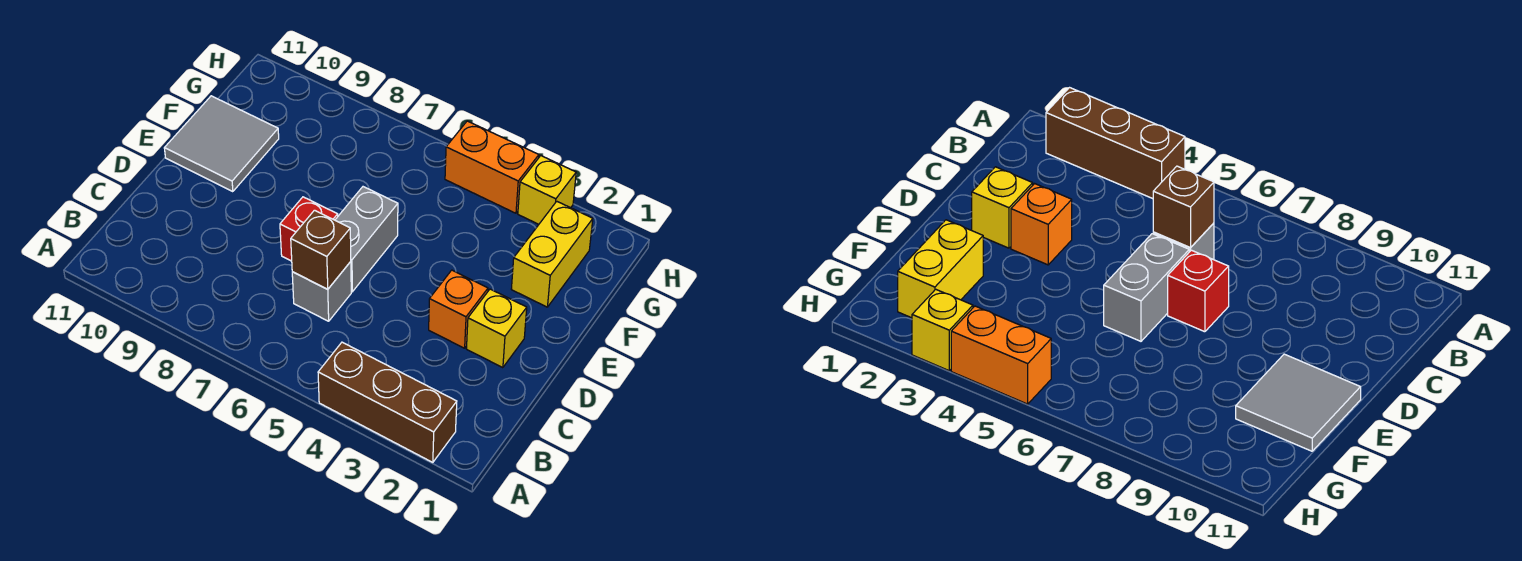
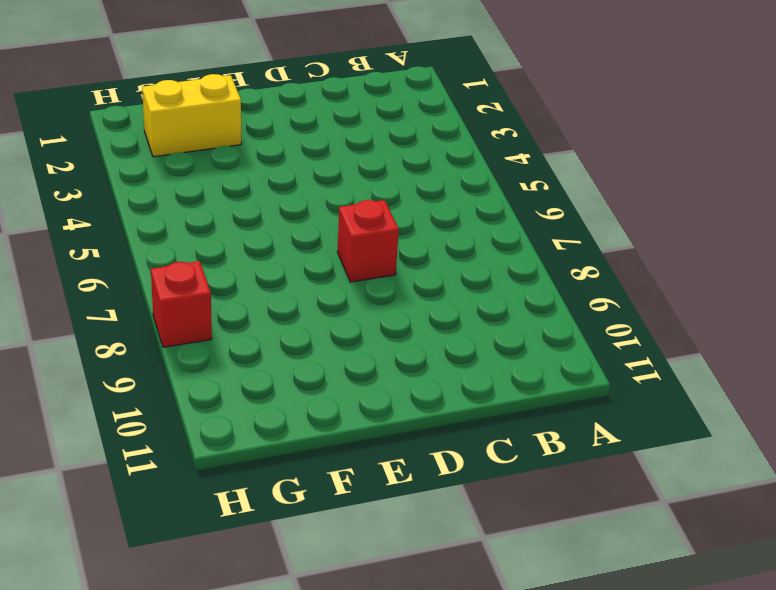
red 1x1 brick [151,261,212,347] -> none
none -> brown 1x3 brick [318,342,457,462]
none -> grey 1x1 brick [292,262,351,321]

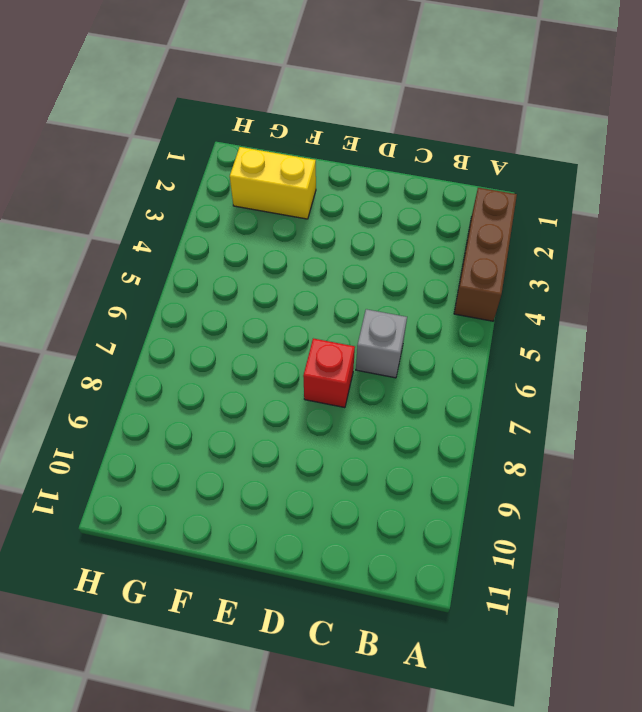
none -> yellow 1x1 brick [466,289,527,368]
none -> orange 1x1 brick [429,270,488,348]

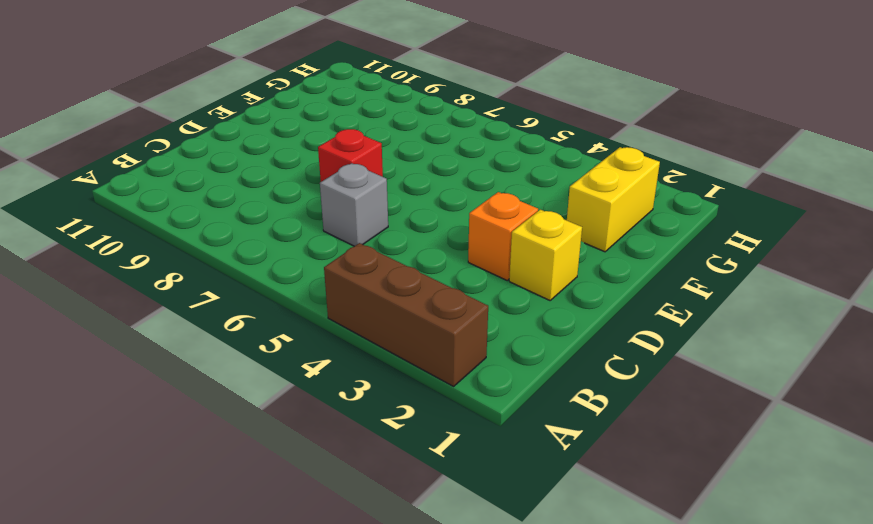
none -> grey 1x2 brick [335,187,398,292]
none -> grey 2x2 tile [164,96,279,192]

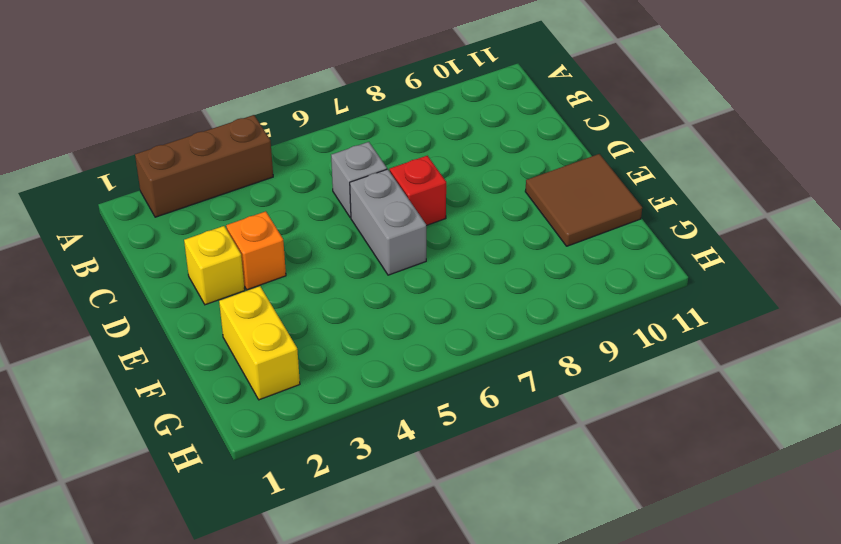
brown 2x2 tile [525,154,642,246] -> grey 2x2 tile [164,96,279,192]
none -> yellow 1x1 brick [518,156,576,224]
none -> orange 1x2 brick [445,121,539,213]

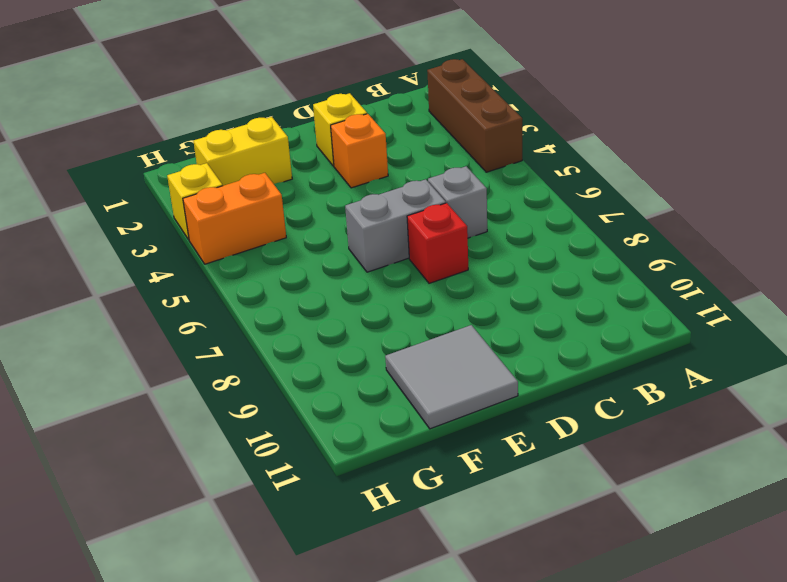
orange 1x2 brick [183,173,286,264] -> orange 1x2 brick turned to [445,121,539,213]
none -> brown 1x1 brick [291,210,351,289]

